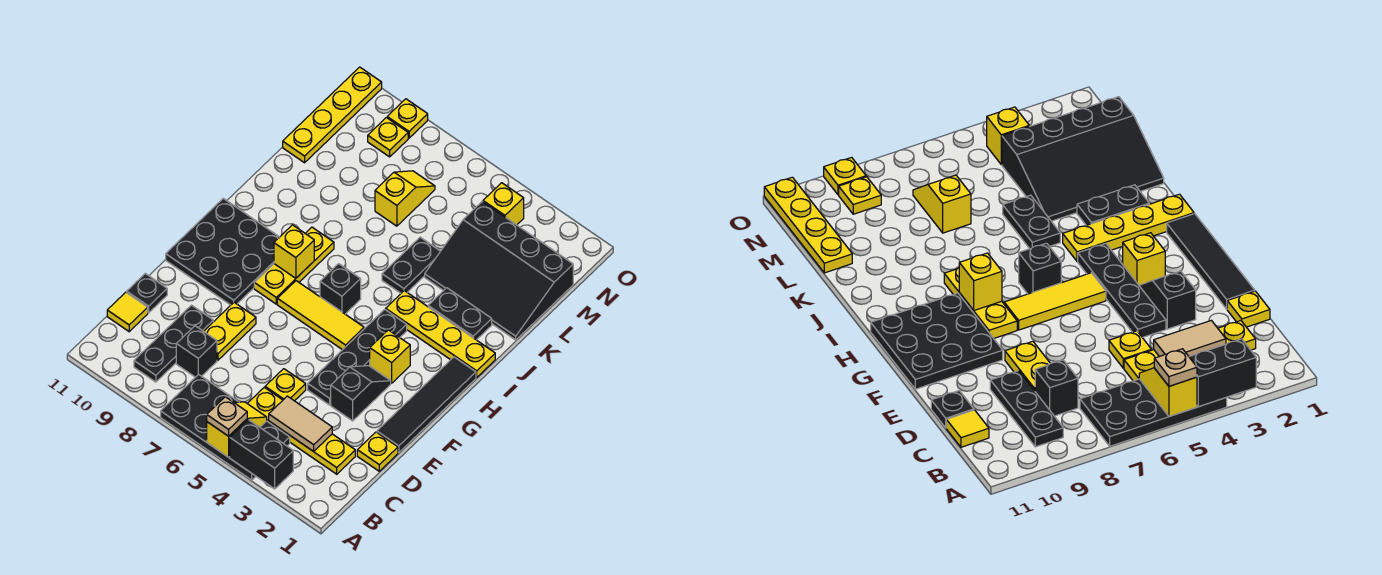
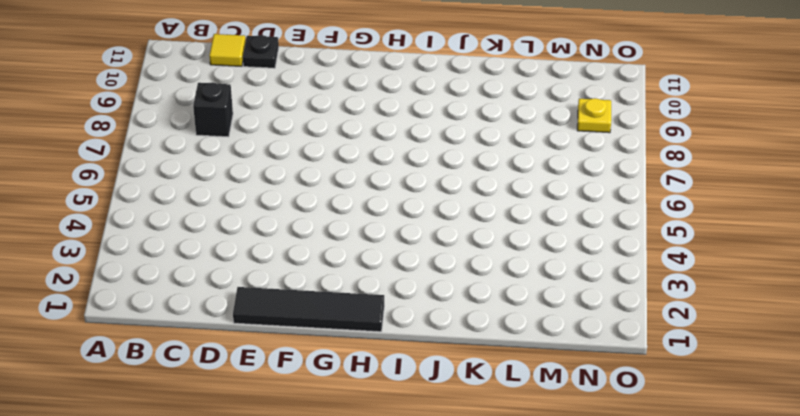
none -> black 2x4 plate [161,374,290,480]
none -> black 1x3 plate [134,305,213,382]
none -> yellow 1x4 plate [247,387,355,474]
none -> yellow 1x1 plate [357,432,398,471]

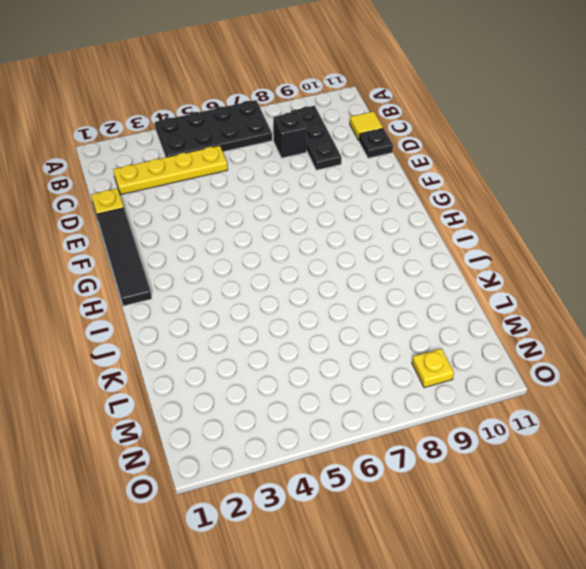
none -> yellow 1x1 plate [265,369,306,401]
none -> yellow 1x2 plate [204,302,256,360]
none -> black 1x2 slope [331,366,391,421]
none -> black 1x4 plate [308,309,407,405]

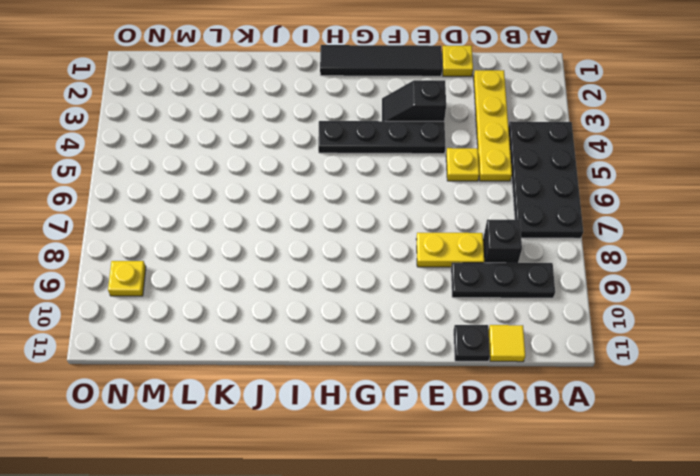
none -> black 3x3 plate [166,198,279,305]
none -> yellow 1x1 brick [370,330,410,383]
none -> yellow 1x3 tile [277,281,364,350]
none -> yellow 1x3 plate [254,227,334,304]

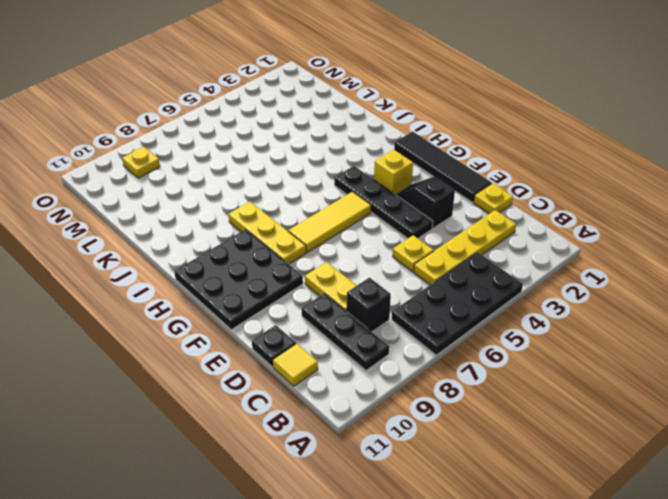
none -> black 1x1 brick [320,264,361,314]
none -> yellow 1x4 plate [386,291,495,377]
none -> black 1x2 plate [428,288,492,340]
none -> black 1x2 plate [382,237,440,293]

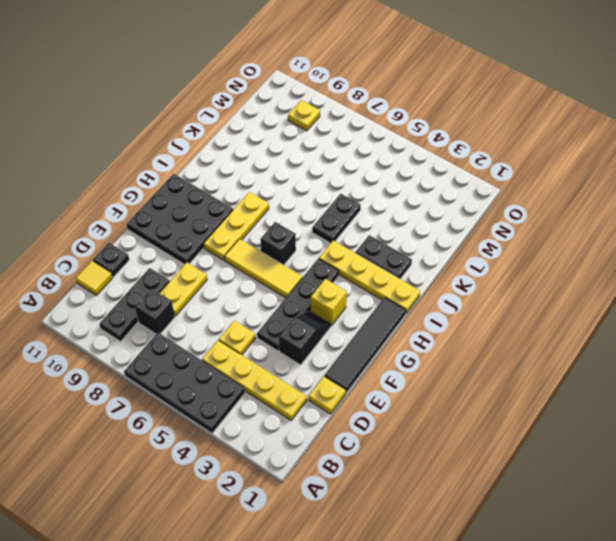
none -> black 3x4 slope [425,202,573,340]
none -> yellow 1x2 slope [375,171,435,226]
none -> yellow 1x4 plate [283,67,382,163]
none -> yellow 1x1 brick [483,183,524,225]

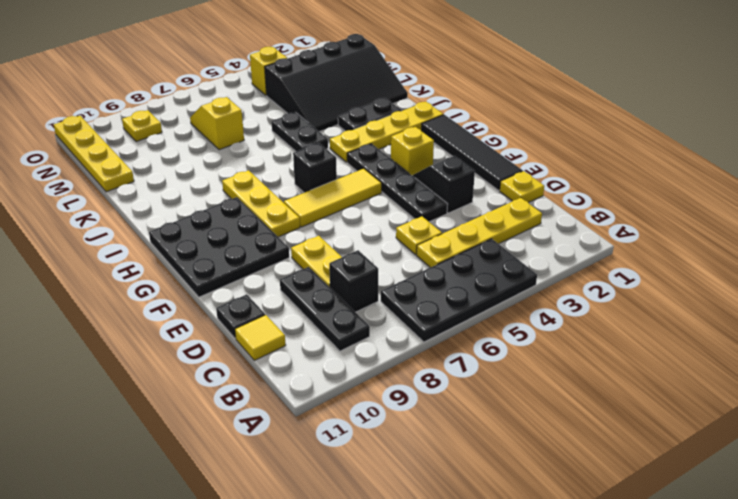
none -> yellow 1x1 plate [387,99,428,138]
none -> black 1x2 brick [230,420,293,489]
none -> yellow 1x2 slope [207,402,267,457]
none -> tan 1x2 tile [269,396,332,451]

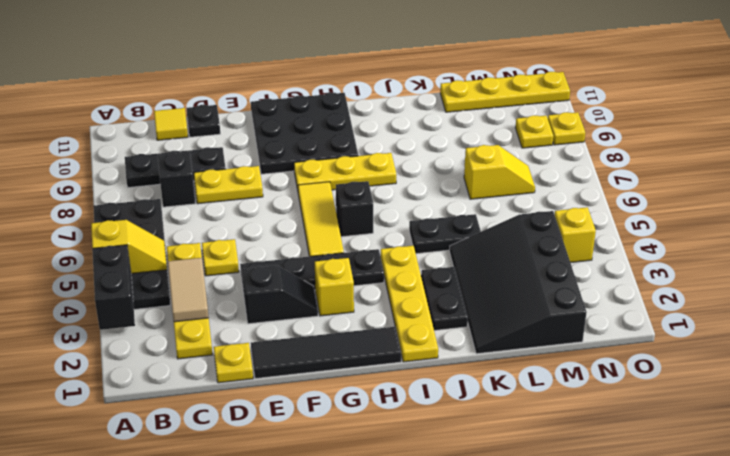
none -> yellow 1x1 brick [274,225,314,278]
none -> tan 1x1 plate [207,397,247,436]

